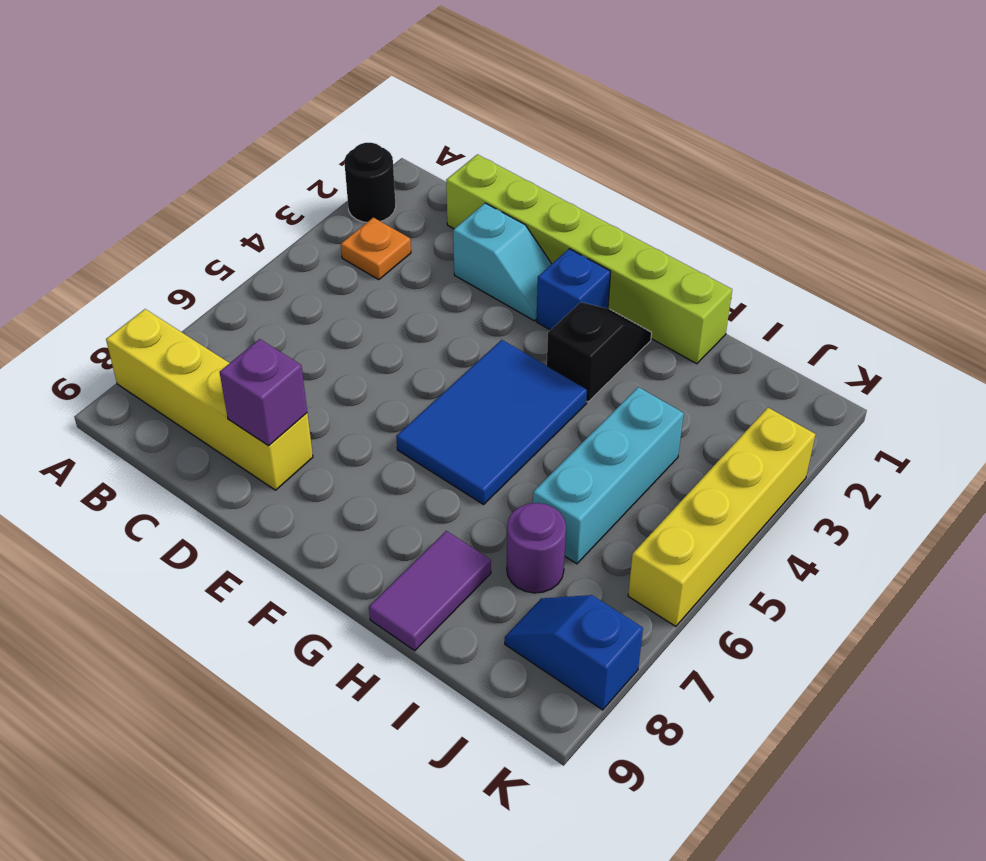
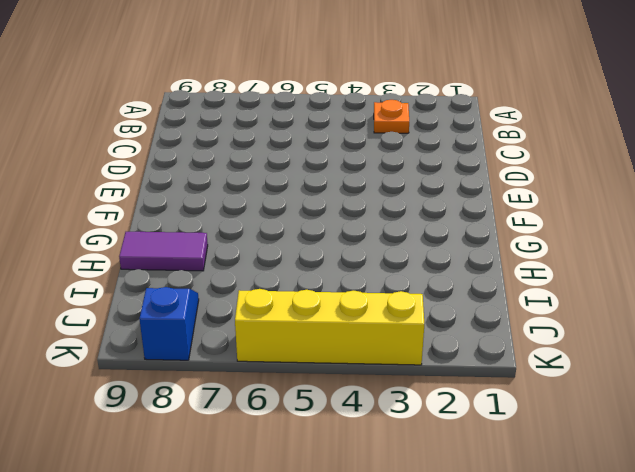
none -> black 1x1 round brick [344,143,396,222]
none -> yellow 1x4 brick [106,309,313,490]
none -> lime 1x6 brick [446,154,732,364]

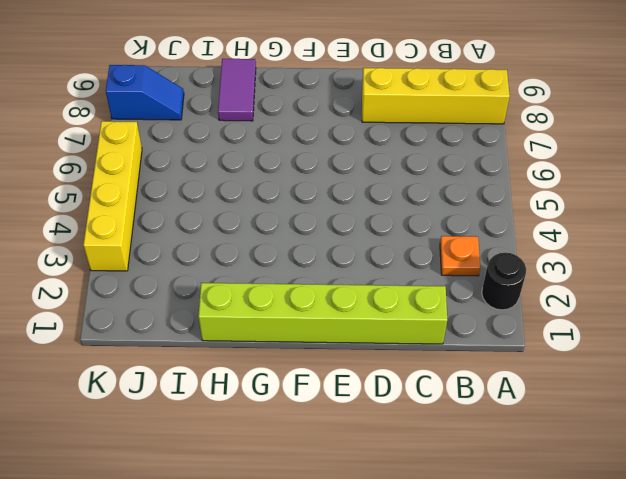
none -> cyan 1x2 slope [453,203,551,321]
none -> blue 1x1 brick [536,249,611,330]
none -> blue 2x3 tile [396,340,587,504]

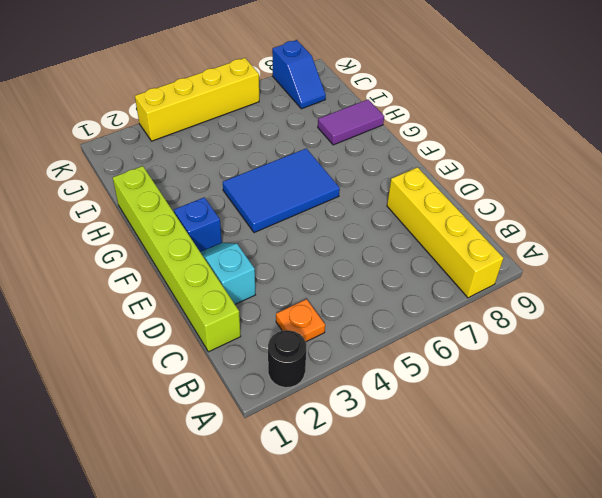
none -> black 1x2 slope [547,302,652,402]
none -> cyan 1x3 brick [533,387,684,564]
none -> purple 1x1 round brick [507,503,566,593]

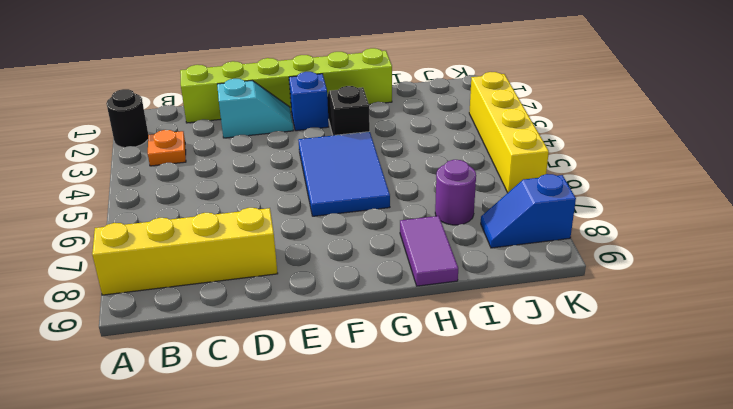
none -> cyan 1x3 brick [533,387,684,564]
none -> purple 1x1 brick [219,339,307,446]

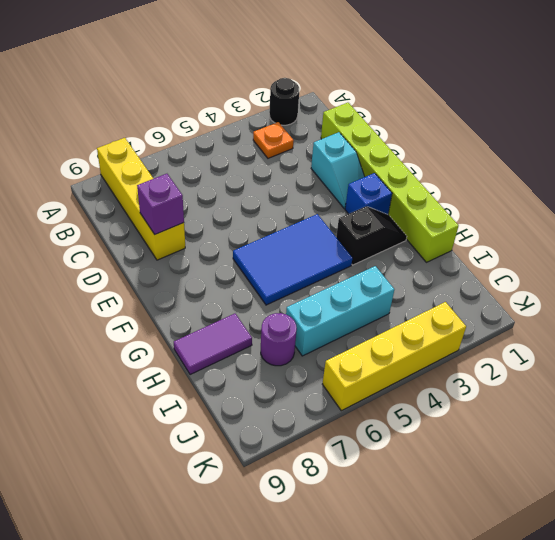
none -> blue 1x2 slope [505,595,643,710]

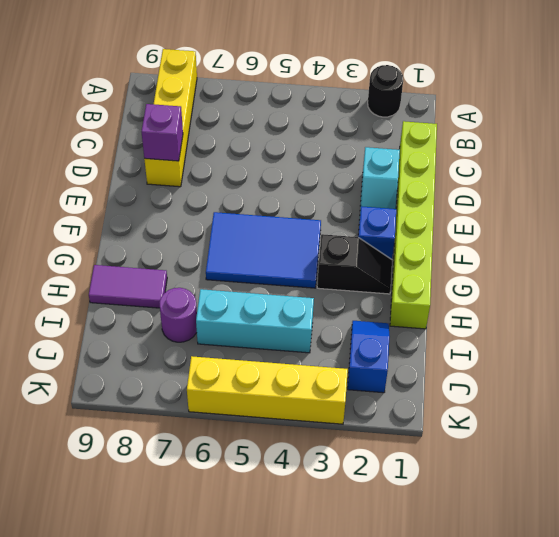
blue 1x2 slope [348,321,389,393] -> blue 1x2 slope moved to [505,595,643,710]
none -> orange 1x1 plate [341,217,411,280]

